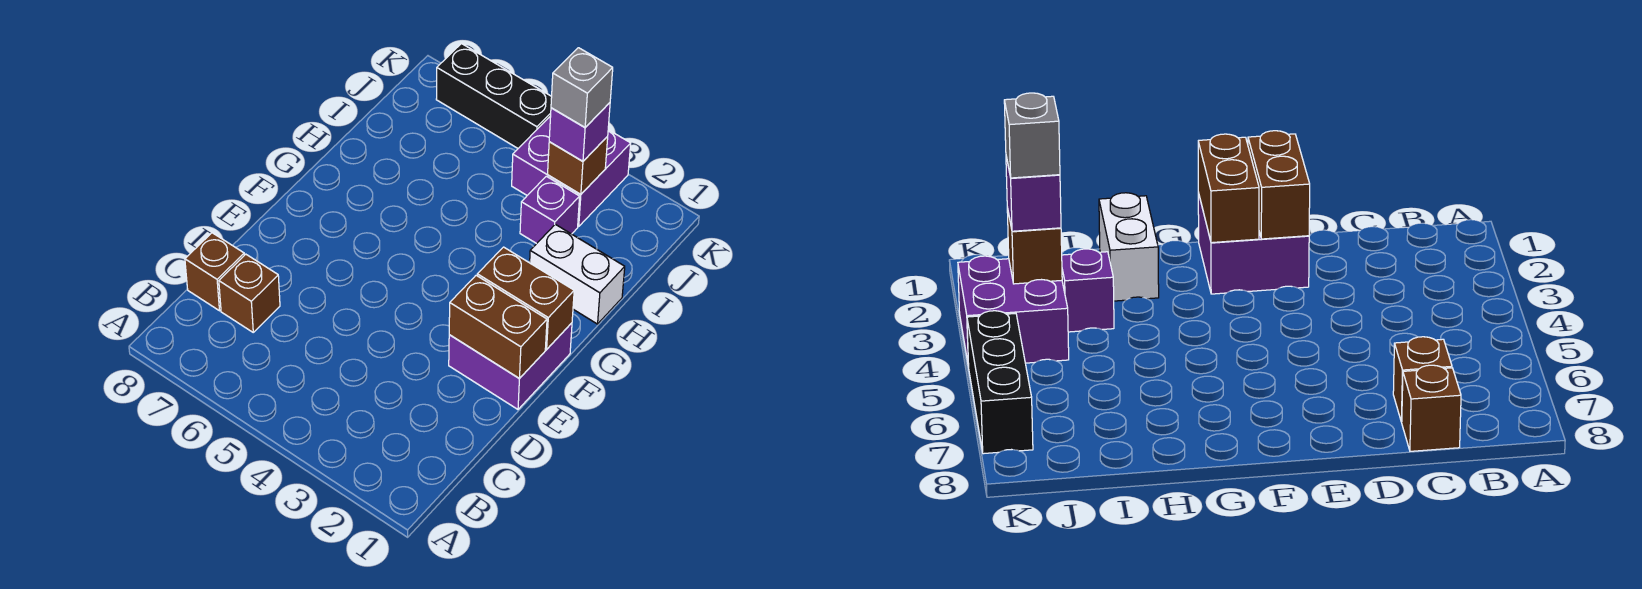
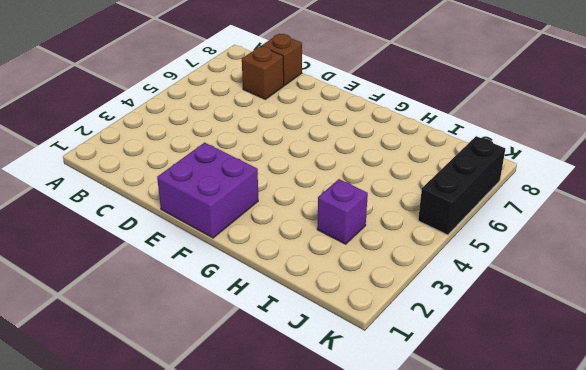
none -> white 1x2 brick [530,224,625,324]
none -> purple 2x2 brick [512,116,631,226]
none -> brown 1x2 brick [449,275,547,378]

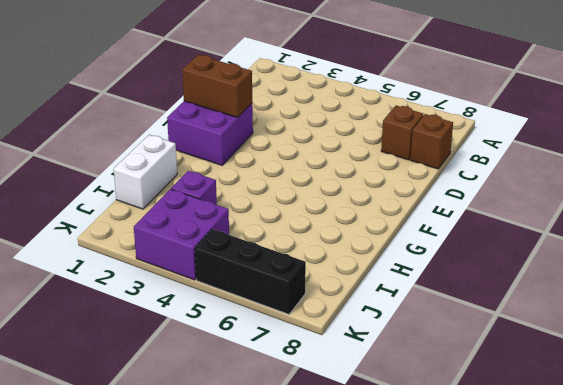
white 1x2 brick [114,135,177,209] -> white 1x2 brick turned to [530,224,625,324]
none -> brown 1x2 brick [477,247,574,349]
none -> brown 1x1 brick [548,137,608,194]
none -> purple 1x1 brick [549,103,610,161]

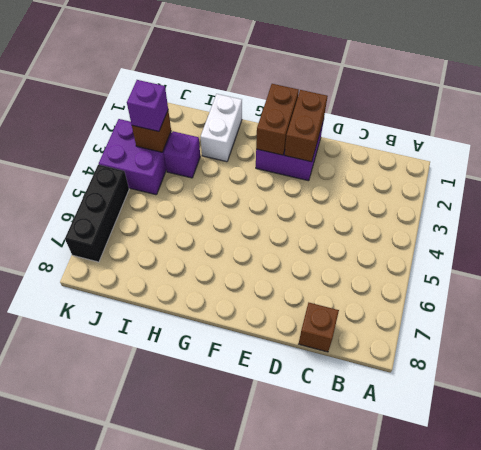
none -> brown 1x1 brick [219,254,280,332]
none -> grey 1x1 brick [551,48,613,127]

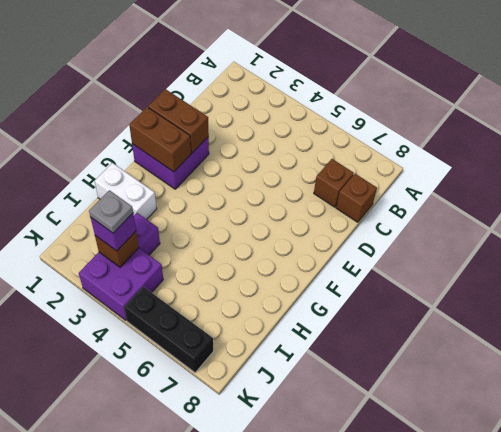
grey 1x1 plate [89,190,133,233] -> grey 1x1 brick [551,48,613,127]

